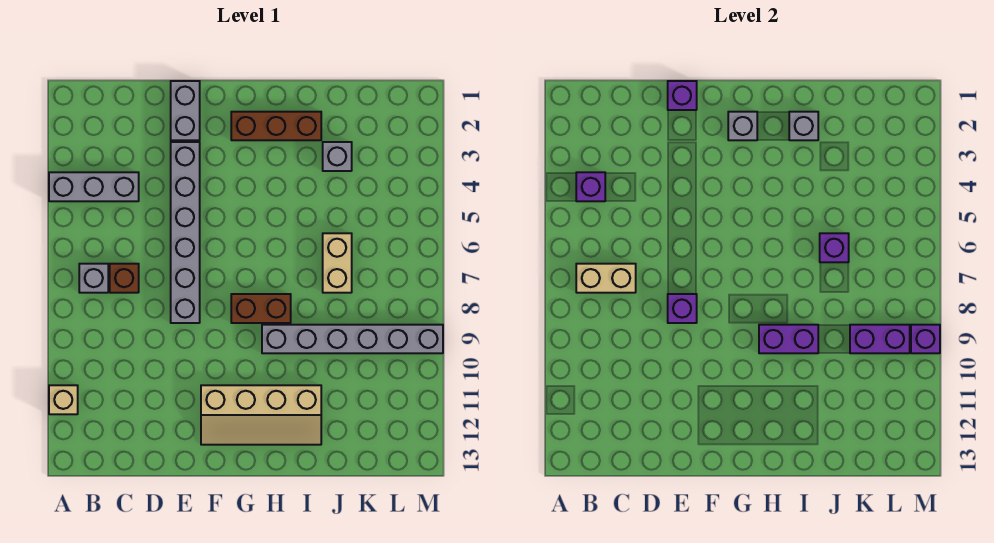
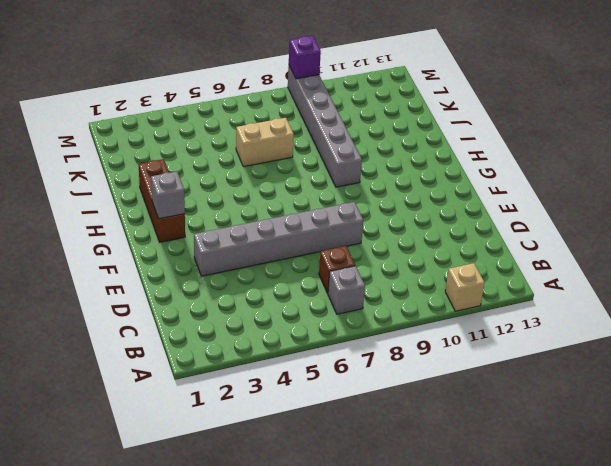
none -> grey 1x3 brick [49,172,139,201]
none -> grey 1x2 brick [171,81,200,140]
none -> tan 2x4 slope [201,385,321,445]

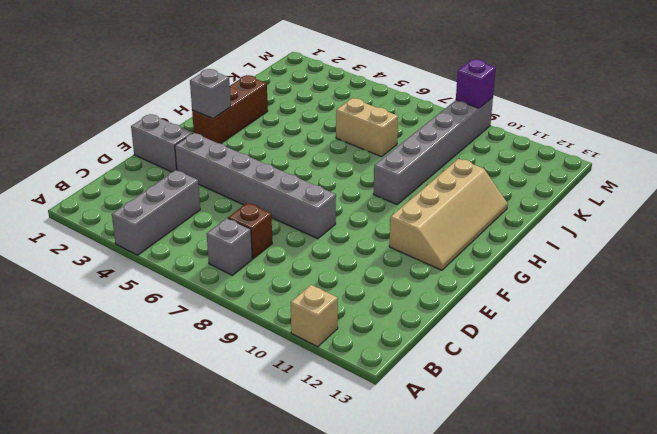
none -> brown 1x2 brick [231,294,291,323]
none -> grey 1x1 brick [323,142,352,171]
none -> purple 1x1 brick [576,172,605,201]

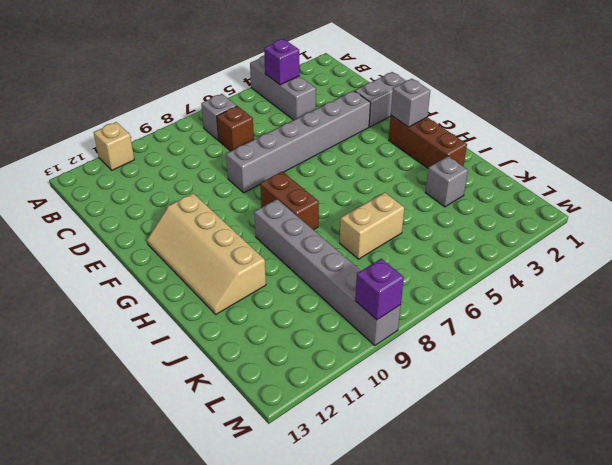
none -> tan 1x2 brick [576,264,636,293]
none -> purple 1x1 brick [668,81,697,110]
none -> purple 1x1 brick [668,294,697,323]

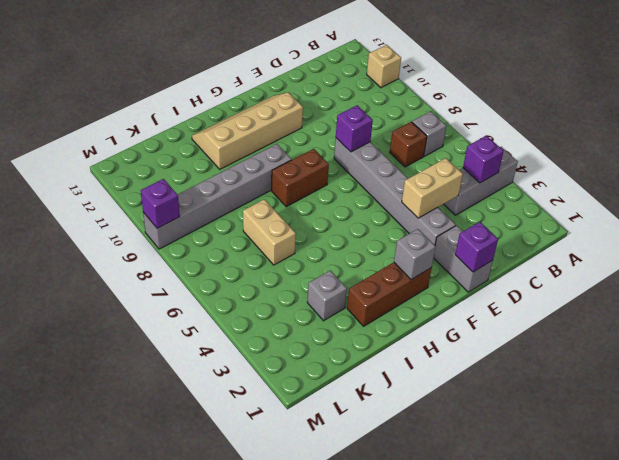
tan 1x2 brick [402,158,463,218] -> tan 1x2 brick moved to [576,264,636,293]
none -> purple 1x2 brick [759,325,818,353]
none -> grey 1x1 brick [789,112,818,140]
none -> purple 1x1 brick [820,233,849,262]

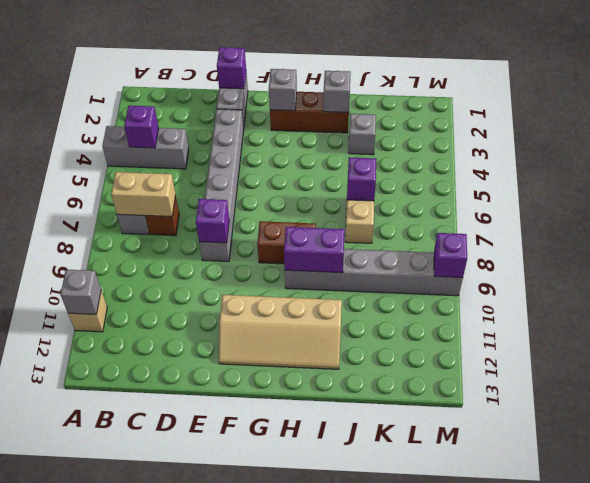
grey 1x1 brick [60,269,101,314] -> none
none -> purple 1x2 brick [850,325,910,353]

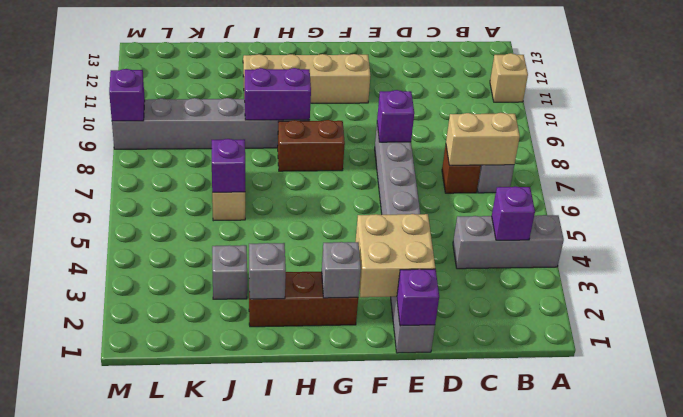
tan 2x2 brick [356,214,435,297] -> none
none -> purple 1x2 brick [850,325,910,353]

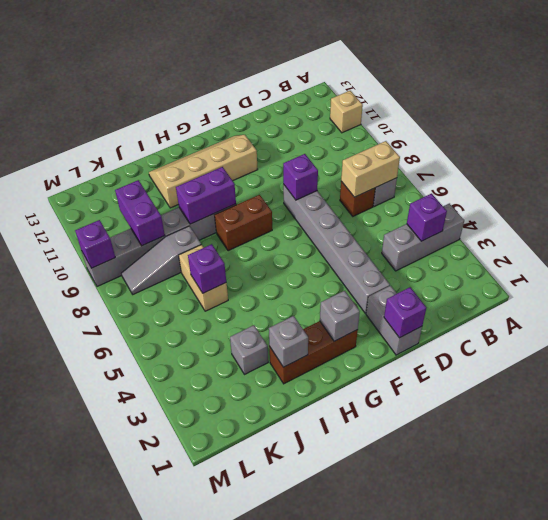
grey 1x3 slope [121,226,201,294] -> none
purple 1x2 brick [115,180,165,246] -> purple 1x2 brick turned to [850,325,910,353]

